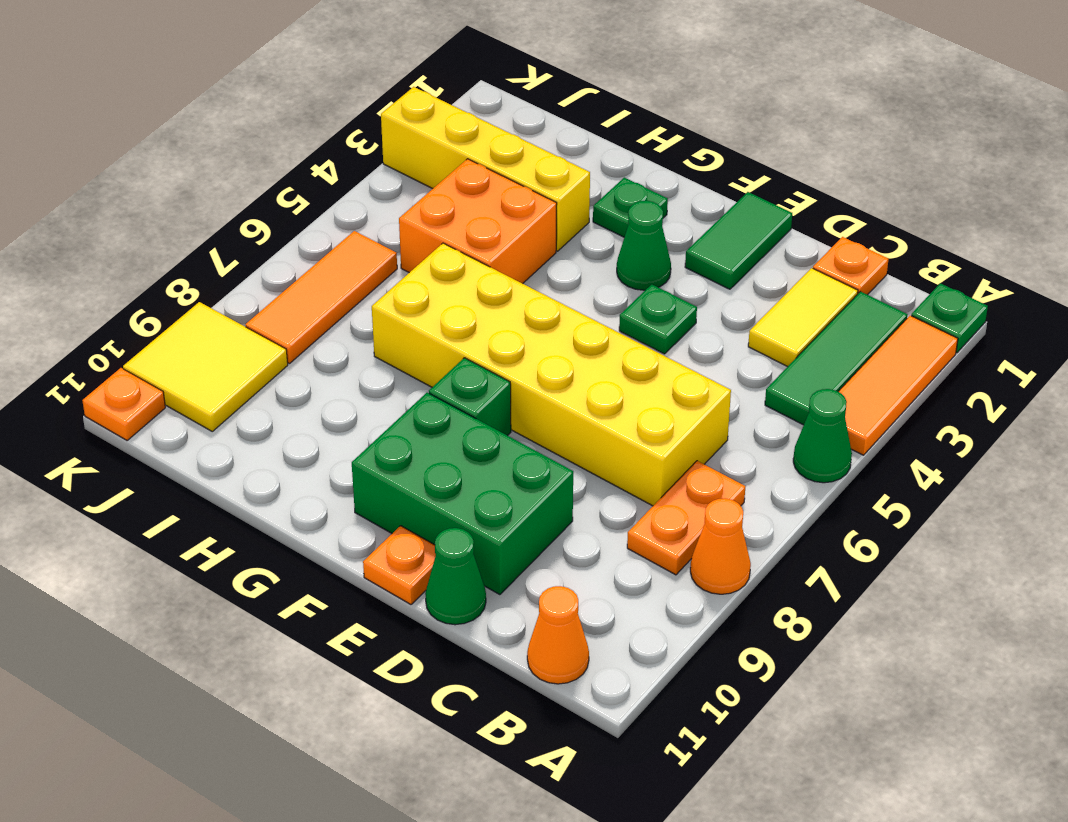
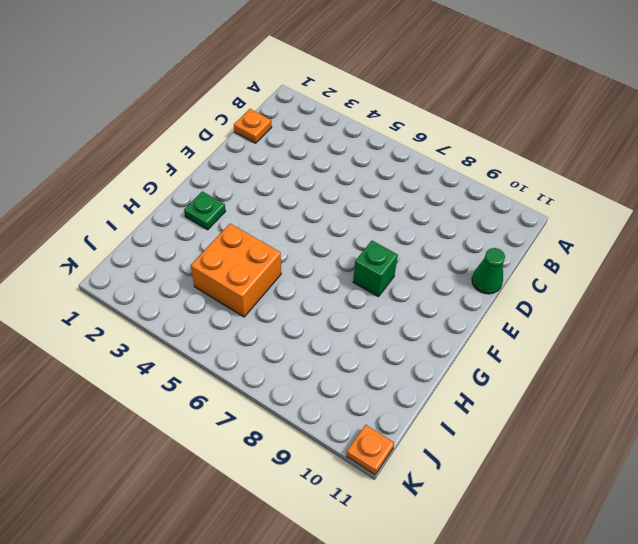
none -> green 1x1 plate [911,283,988,353]
none -> orange 1x3 tile [838,316,958,455]
none -> green 1x1 cone [793,389,852,483]

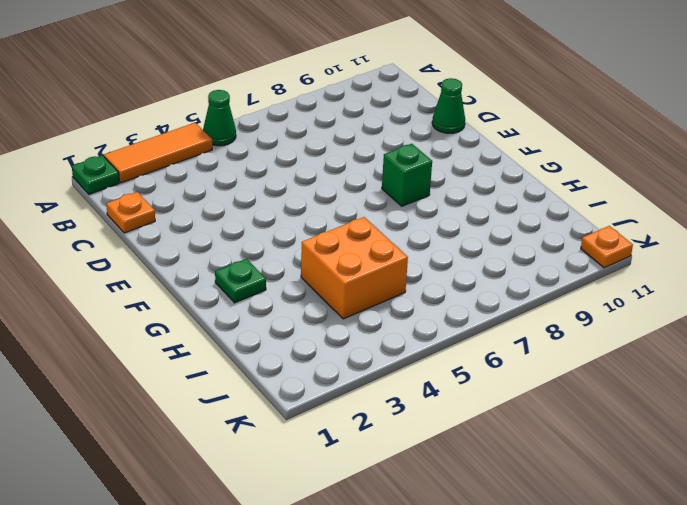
none -> orange 1x1 cone [690,498,751,594]
none -> green 1x3 tile [765,292,907,425]
none -> orange 1x2 plate [627,461,745,575]

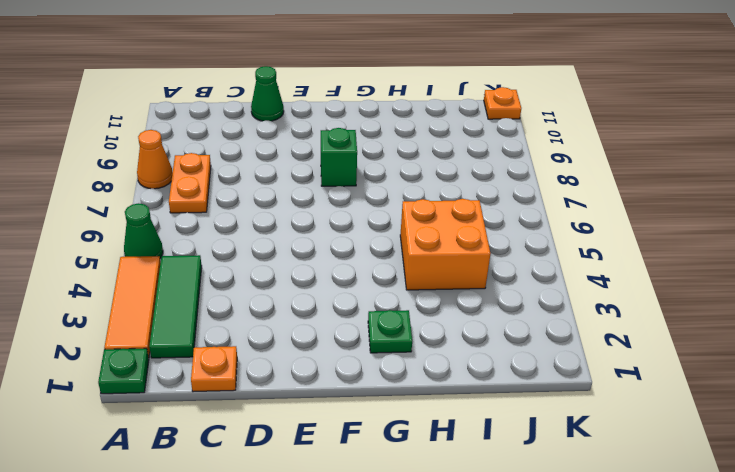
none -> orange 1x1 cone [527,586,589,684]
none -> yellow 1x2 tile [748,268,858,367]
none -> yellow 2x6 brick [372,243,731,506]

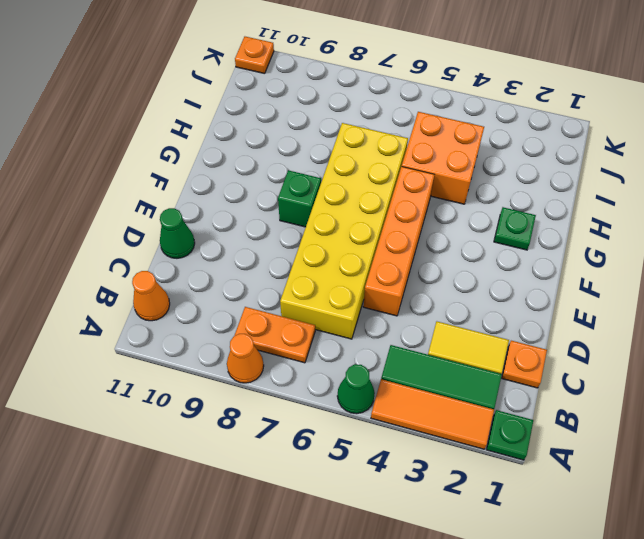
orange 1x4 brick [363,167,434,316] -> none
none -> green 2x3 brick [352,393,573,595]
none -> green 1x2 tile [685,192,792,289]
none -> green 1x1 plate [619,284,697,354]

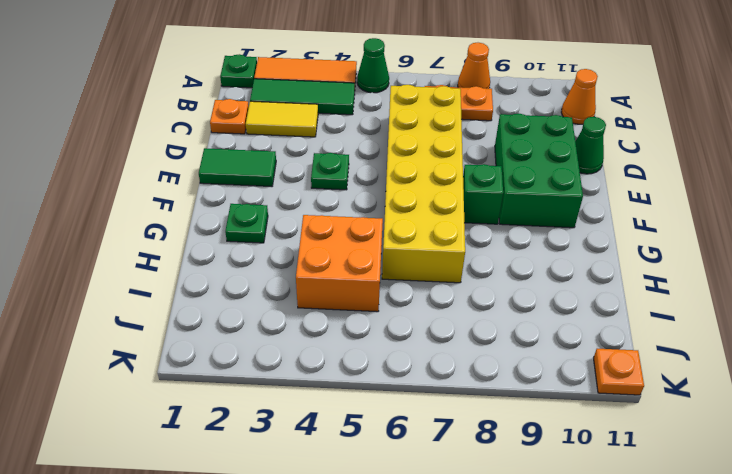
none -> orange 1x1 plate [363,526,436,604]
none -> green 1x1 cone [617,201,671,290]
none -> yellow 1x4 brick [381,87,590,251]

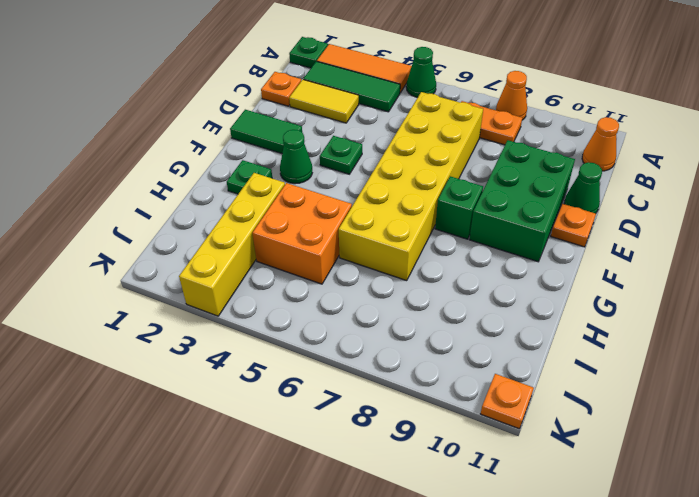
none -> orange 1x3 tile [246,231,397,364]
none -> yellow 2x2 tile [123,302,288,431]

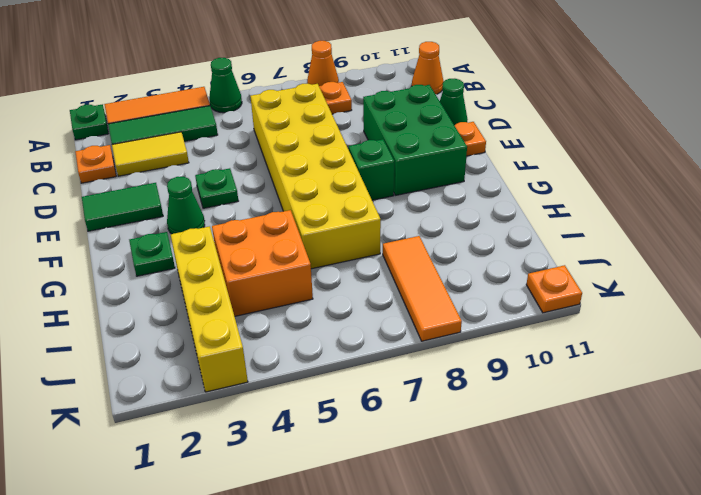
orange 1x3 tile [383,236,462,341] -> orange 1x3 tile turned to [246,231,397,364]
none -> yellow 2x2 tile [123,302,288,431]

